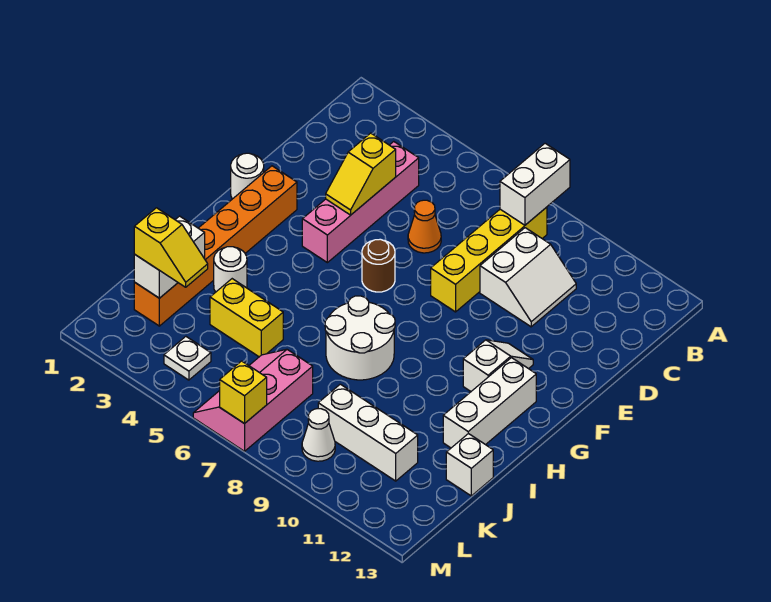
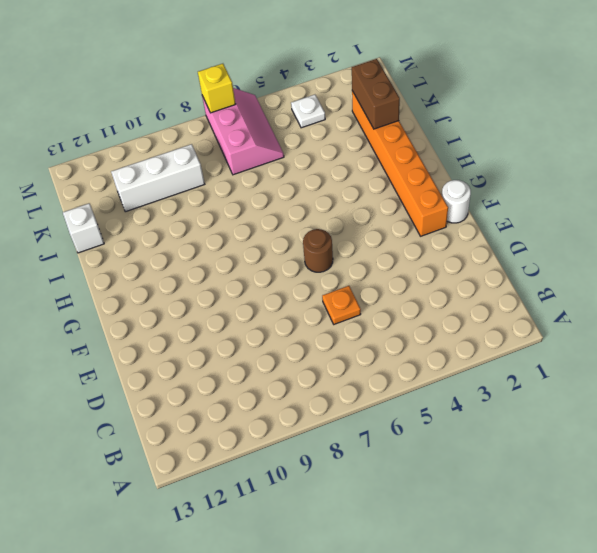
orange 1x1 plate [322,286,361,324] -> orange 1x1 cone [408,200,441,253]
brown 1x2 brick [352,59,400,129] -> white 1x2 brick [134,216,205,298]
none -> yellow 1x4 brick [431,207,547,312]
none -> pink 1x4 brick [302,142,419,263]
none -> white 2x2 slope [480,228,576,327]

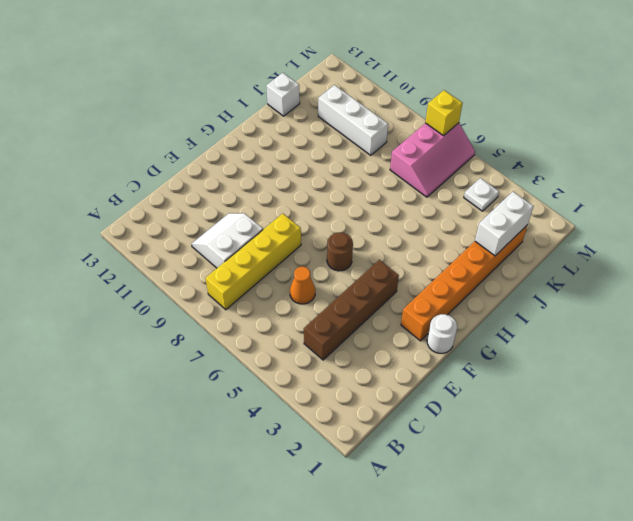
brown 1x4 brick [304,260,399,360] -> pink 1x4 brick [302,142,419,263]
none -> white 1x2 slope [463,340,533,391]
none -> white 1x3 brick [443,358,536,448]
none -> white 2x2 round brick [325,296,395,380]

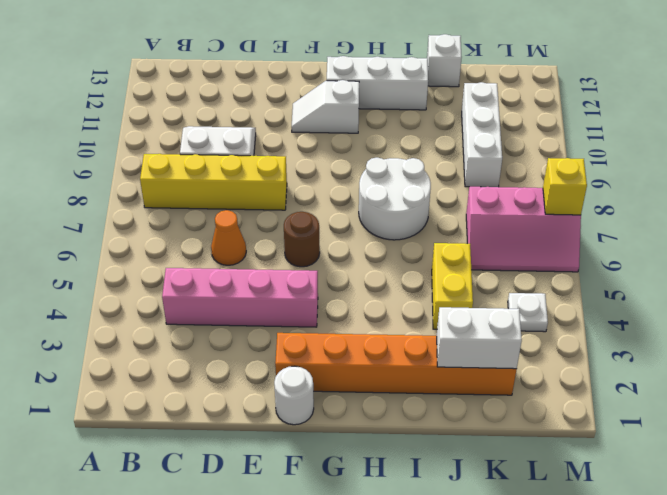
none -> white 1x1 round brick [214,247,247,292]
none -> white 1x1 cone [302,409,335,461]
none -> white 1x2 brick [500,143,570,225]

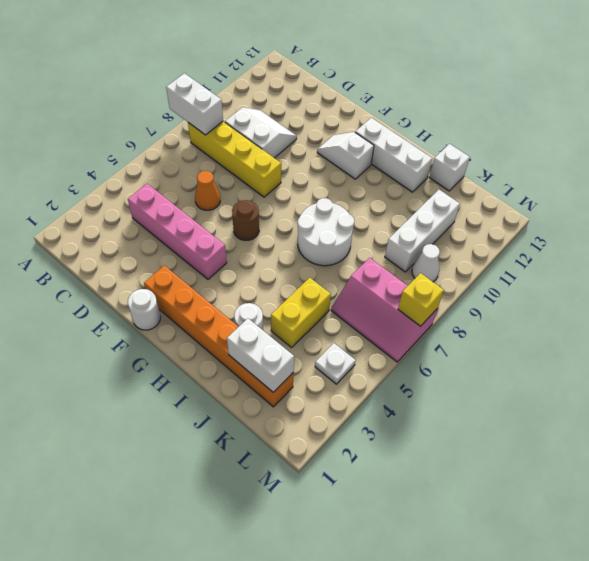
none -> yellow 1x2 slope [326,133,396,215]
none -> yellow 1x2 slope [134,208,208,287]

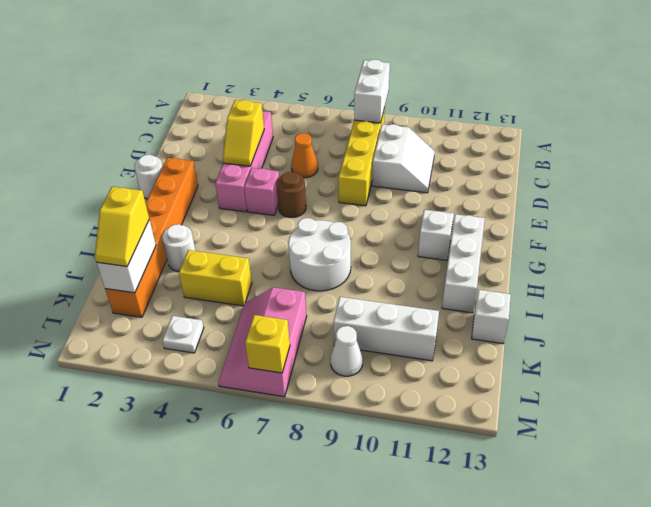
pink 1x1 brick [244,168,279,215] -> none
yellow 1x2 slope [95,187,149,266] -> yellow 1x2 slope turned to [134,208,208,287]

